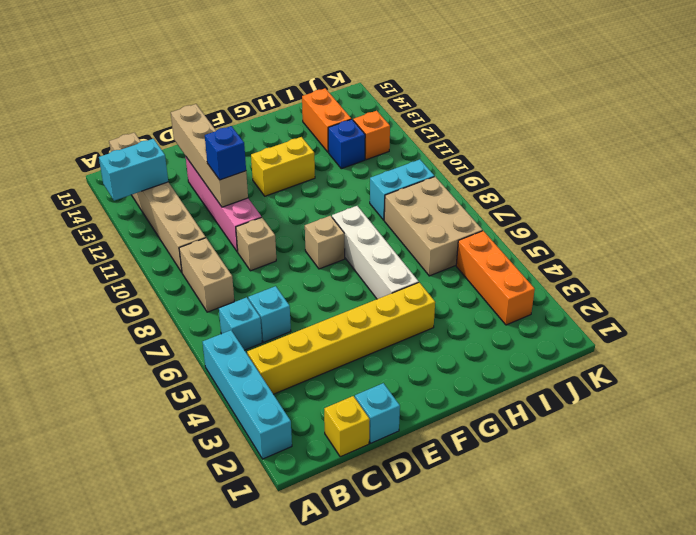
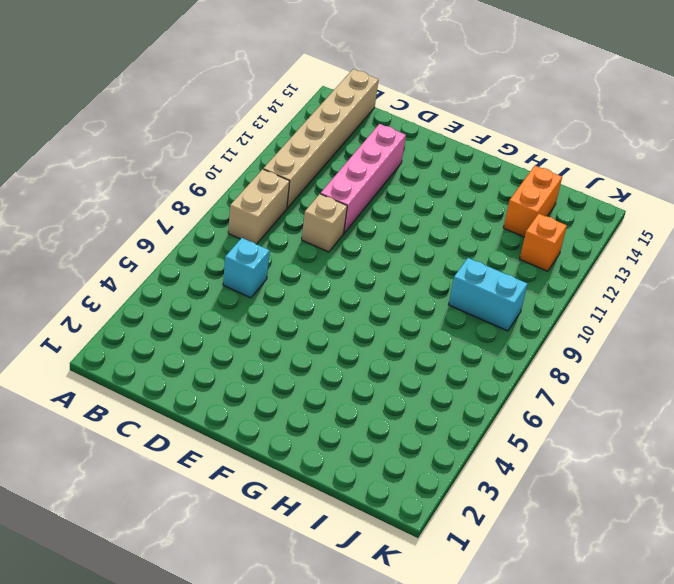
none -> cyan 1x4 brick [203,330,292,459]
none -> yellow 1x6 brick [247,282,435,394]
none -> cyan 1x1 brick [219,297,262,350]

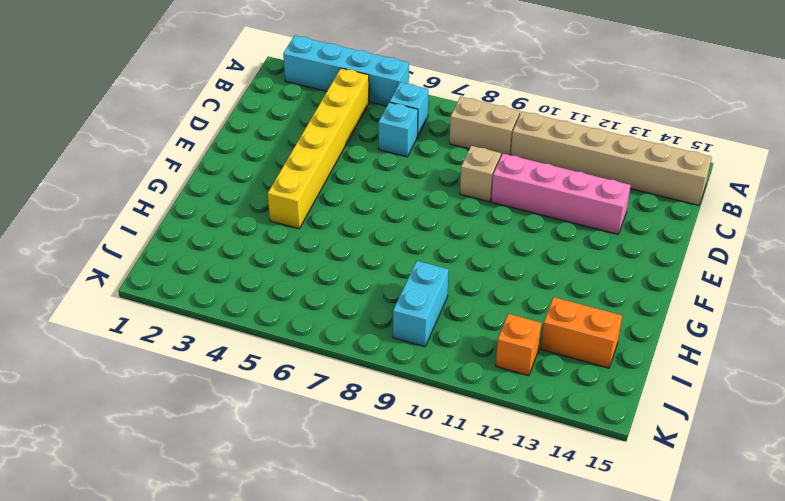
none -> yellow 1x1 brick [324,396,370,457]
none -> cyan 1x1 brick [355,383,400,443]
none -> tan 1x1 brick [305,216,345,269]

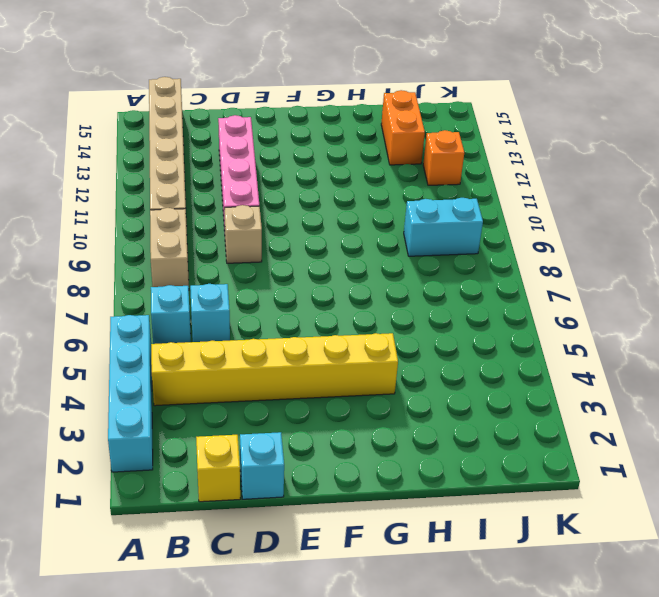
none -> tan 1x1 brick [305,216,345,269]
none -> yellow 1x2 brick [251,137,315,196]
none -> white 1x4 brick [332,206,419,299]

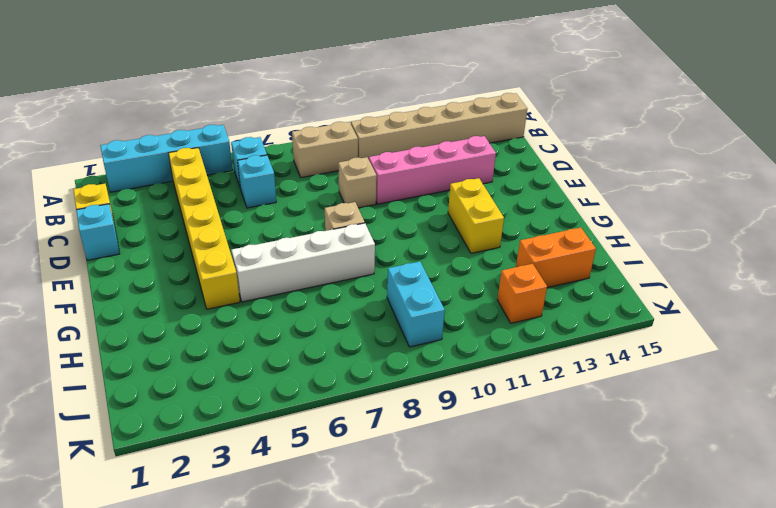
none -> tan 2x3 brick [384,177,483,276]
none -> blue 1x1 brick [328,119,365,169]
none -> orange 1x3 brick [456,231,535,325]

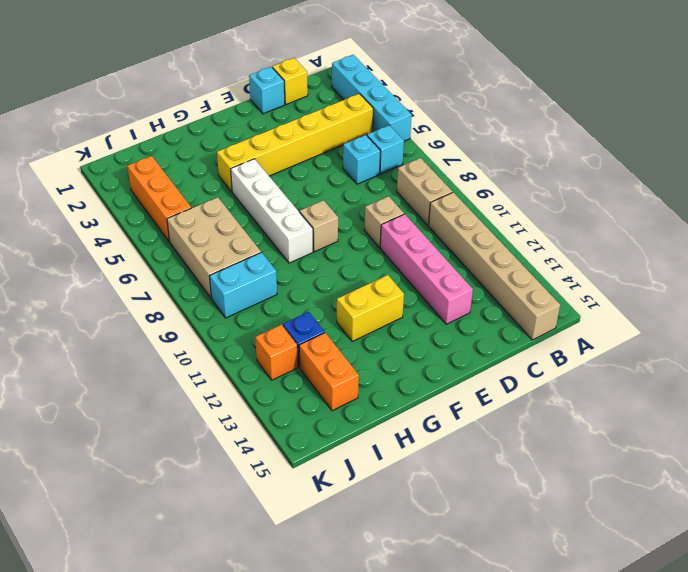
none -> cyan 1x2 brick [99,139,168,201]
none -> tan 1x4 brick [171,104,248,207]
none -> blue 1x1 brick [205,126,246,180]

